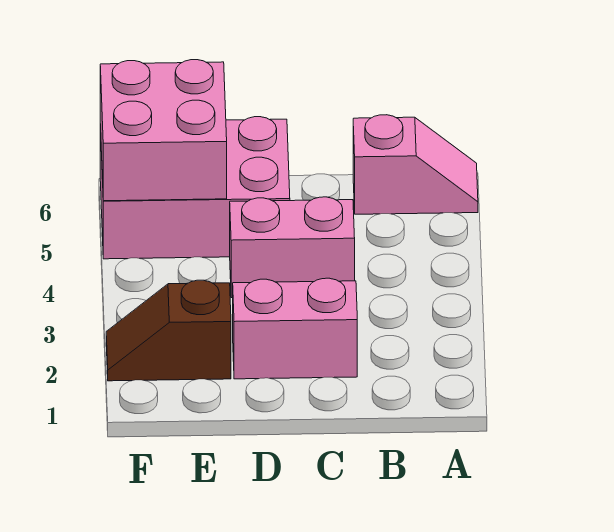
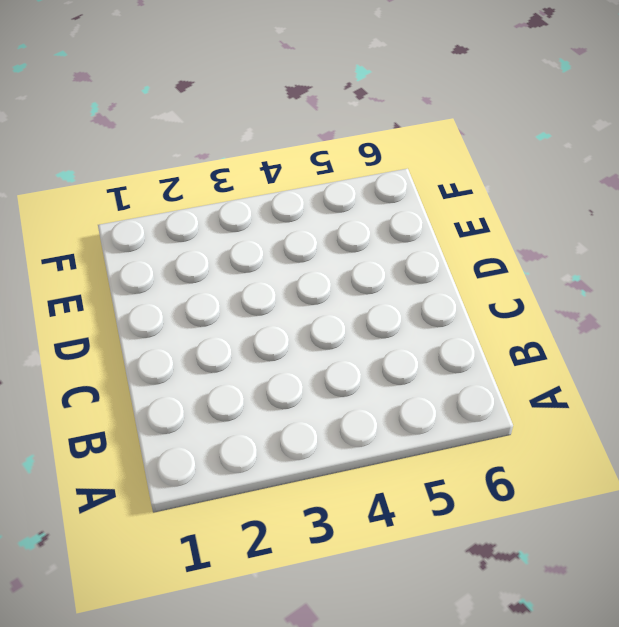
none -> pink 1x2 slope [353,115,478,214]
none -> pink 1x2 brick [233,278,357,379]

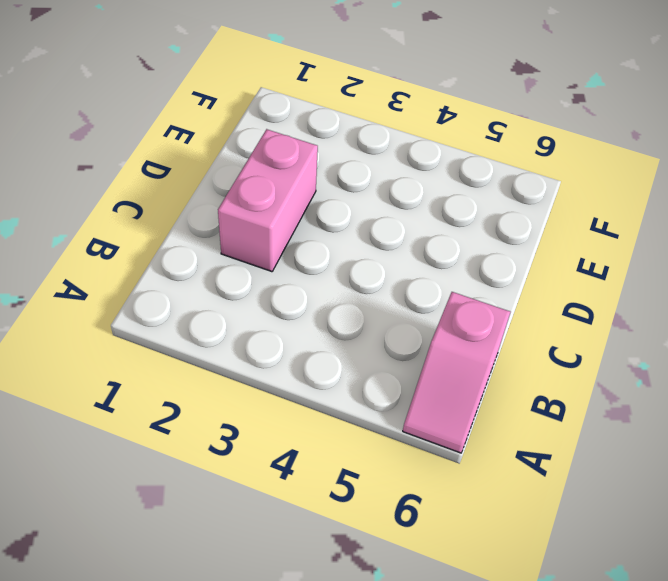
none -> pink 1x2 brick [230,197,355,298]
none -> pink 2x3 brick [100,117,290,259]

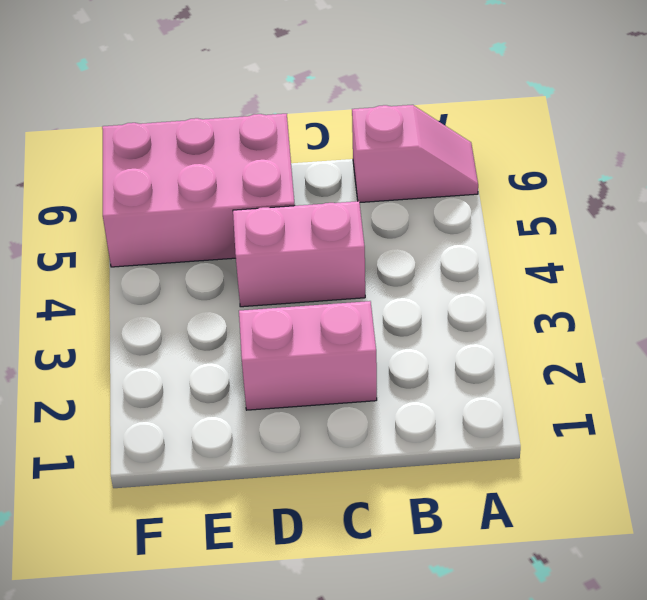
none -> brown 1x2 slope [106,280,231,381]
none -> pink 2x2 brick [100,60,227,201]

